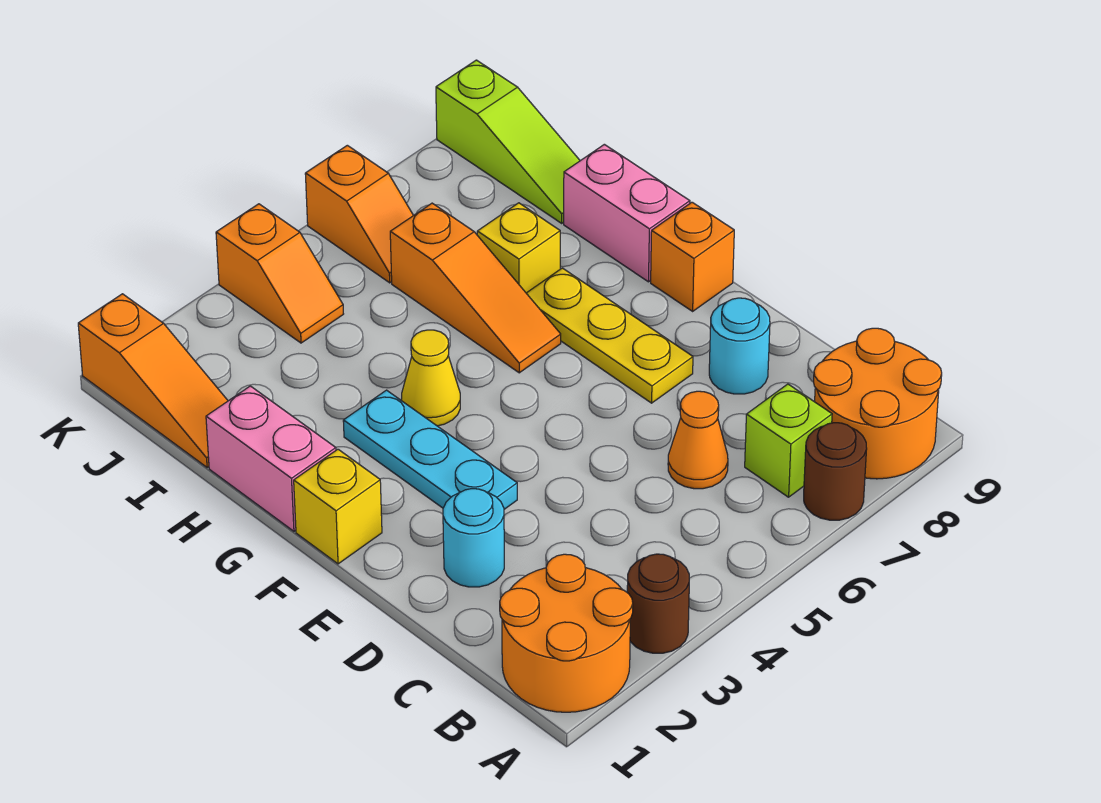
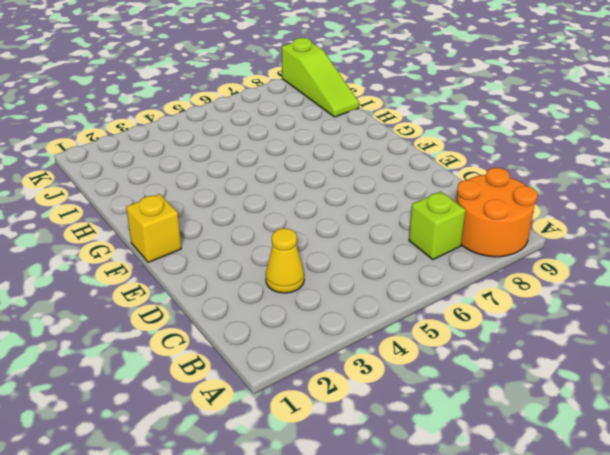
yellow 1x1 cone [266,228,304,293] -> yellow 1x1 cone moved to [401,330,460,426]
none -> orange 2x2 round brick [500,554,633,712]
none -> brown 1x1 round brick [627,554,689,653]
none -> brown 1x1 round brick [804,423,867,520]

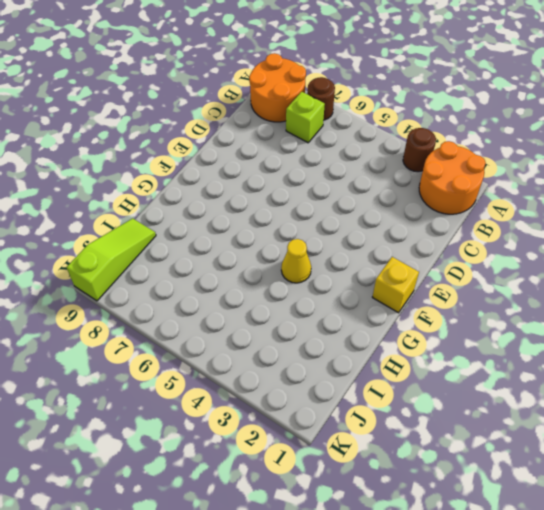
none -> orange 1x1 cone [668,391,728,489]
none -> cyan 1x1 round brick [443,489,504,587]
none -> cyan 1x1 round brick [709,298,770,394]

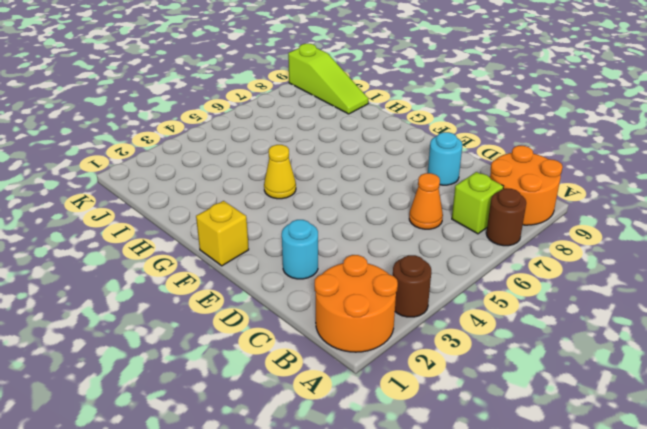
none -> cyan 1x3 plate [343,390,517,509]
none -> yellow 1x3 plate [526,268,693,403]
none -> orange 1x1 brick [651,202,734,311]

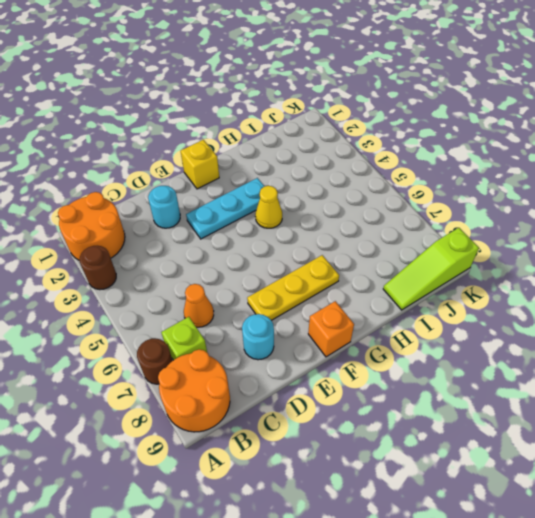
none -> pink 1x2 brick [206,386,336,531]
none -> orange 1x3 slope [390,203,561,373]
none -> pink 1x2 brick [564,144,690,282]

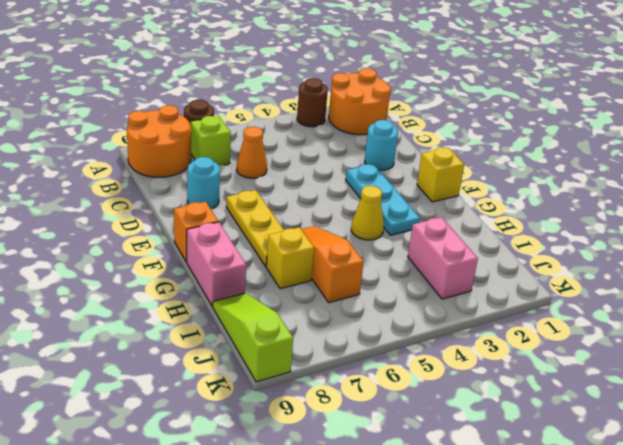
pink 1x2 brick [408,217,478,299] -> pink 1x2 brick moved to [206,386,336,531]
none -> orange 1x3 slope [78,294,228,468]
none -> orange 1x2 slope [216,204,343,343]
none -> orange 1x2 slope [305,145,413,283]

